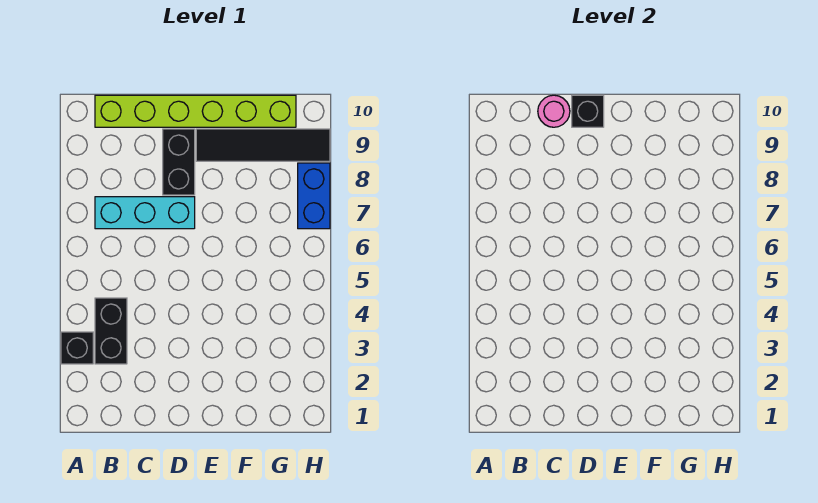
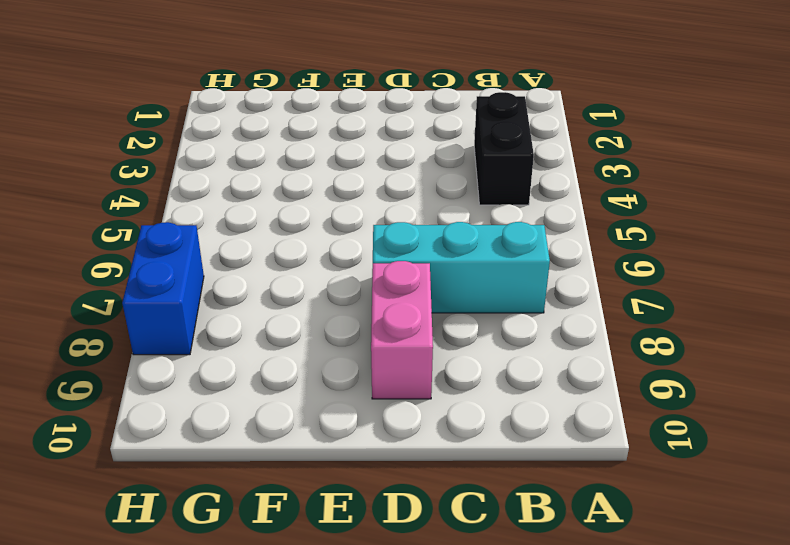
pink 1x2 brick [371,261,433,399] -> black 1x2 brick [163,129,195,195]
none -> black 1x1 brick [61,332,93,364]
none -> lime 1x6 brick [95,95,296,127]

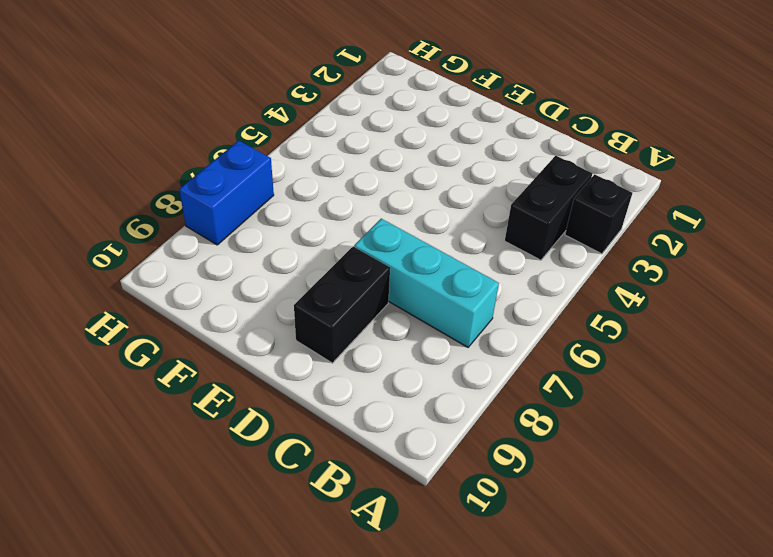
none -> lime 1x6 brick [95,95,296,127]
none -> black 1x4 tile [196,129,330,161]

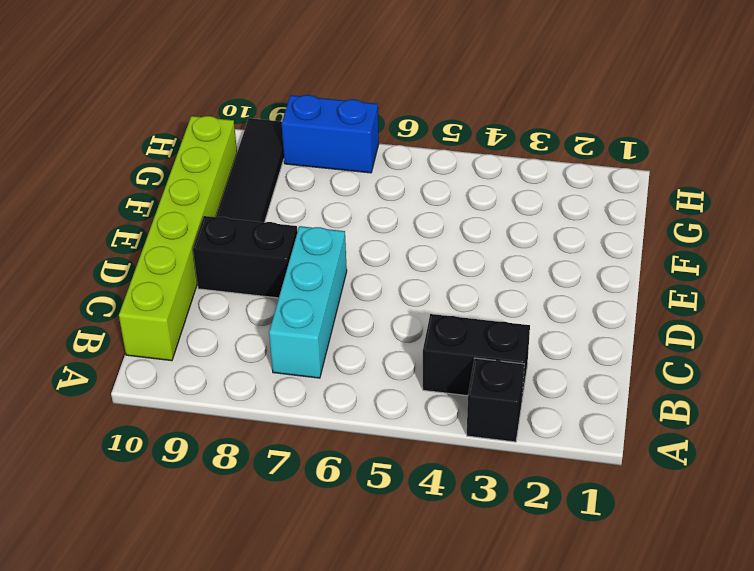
none -> pink 1x1 round brick [538,95,570,127]
none -> black 1x1 brick [572,95,604,127]

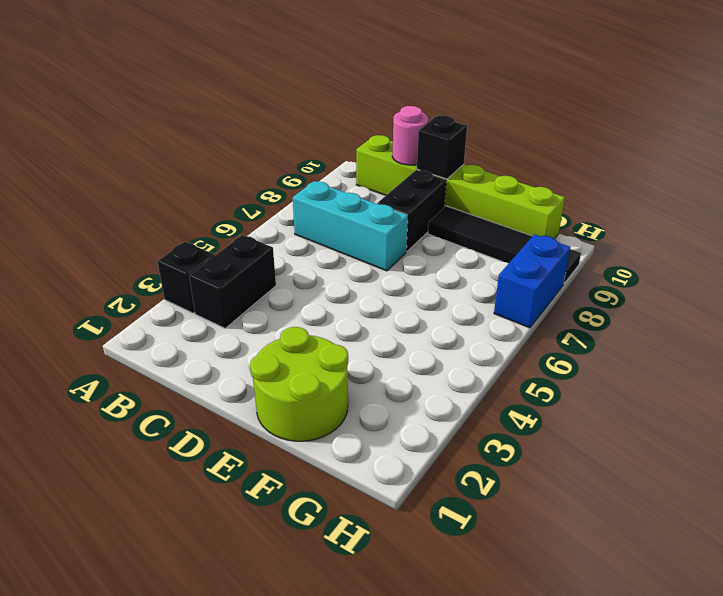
lime 2x2 round brick [250,327,348,441] -> none

